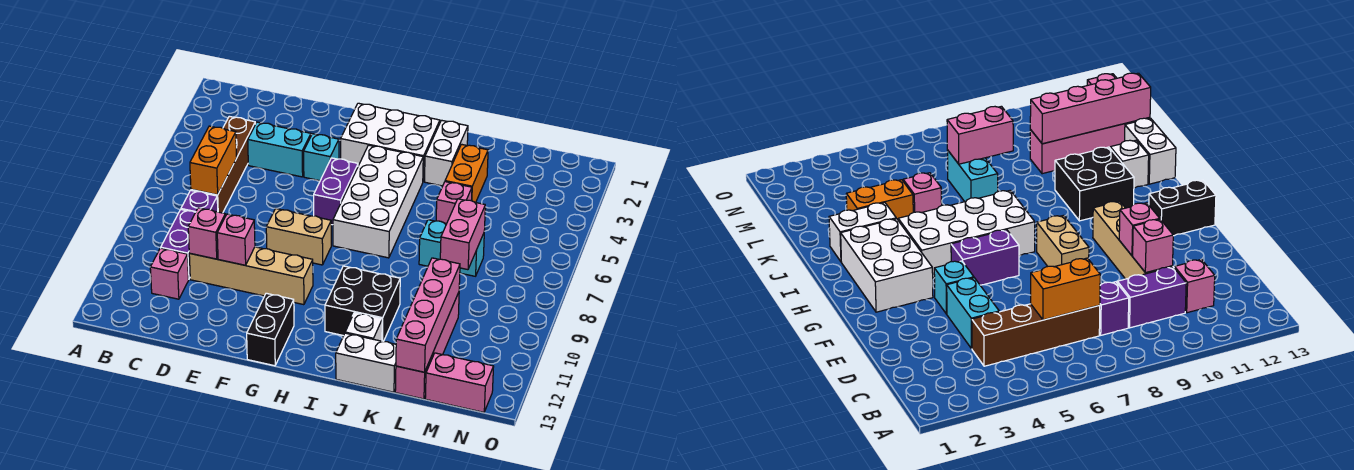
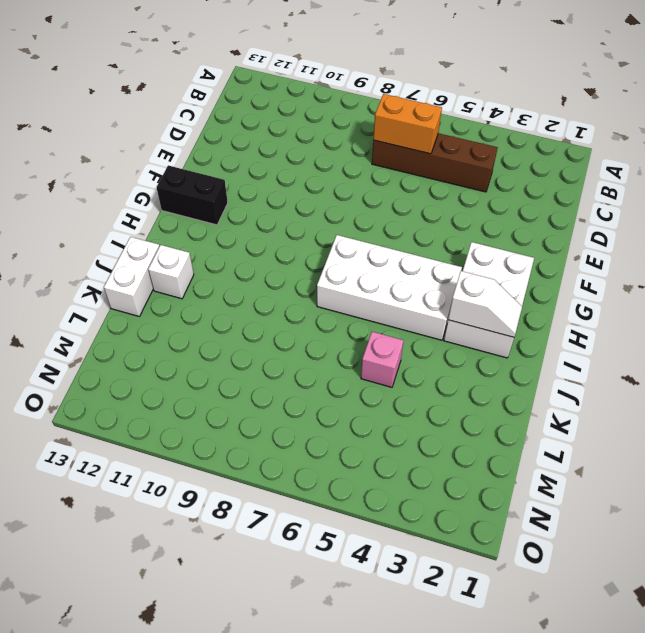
white 1x2 slope [448,271,522,337] -> none
none -> purple 1x1 brick [181,190,218,212]
none -> purple 1x2 brick [161,209,195,279]
none -> pink 1x1 brick [150,248,189,299]

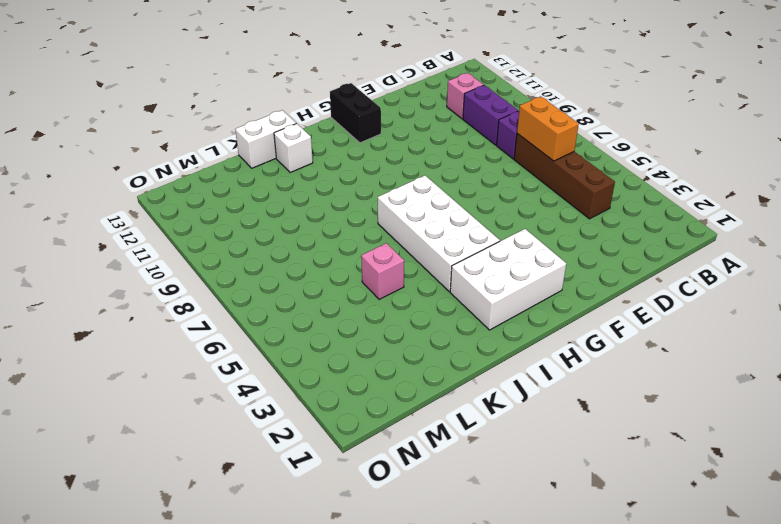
none -> cyan 1x2 brick [248,122,311,177]
none -> tan 1x4 brick [189,247,313,305]
none -> cyan 1x1 brick [304,134,339,181]

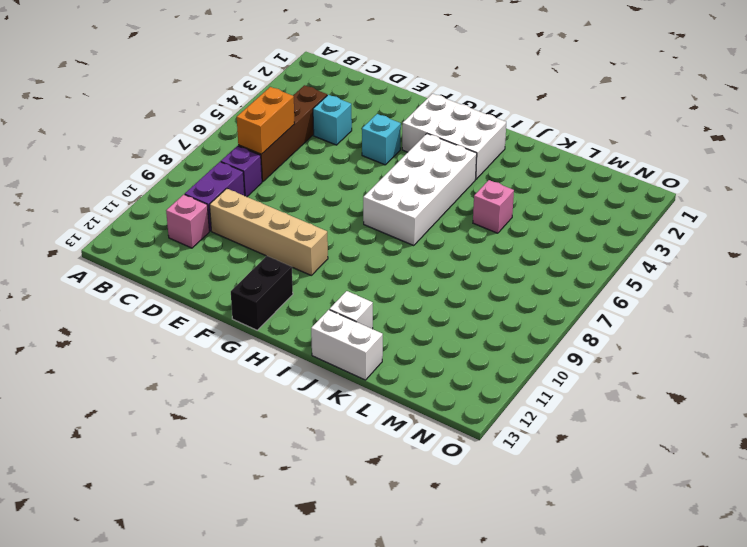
cyan 1x1 brick [313,95,352,145] -> cyan 1x2 brick [248,122,311,177]
none -> tan 1x2 brick [266,208,331,265]
none -> purple 1x2 brick [314,158,358,225]
none -> black 2x2 brick [325,266,400,342]

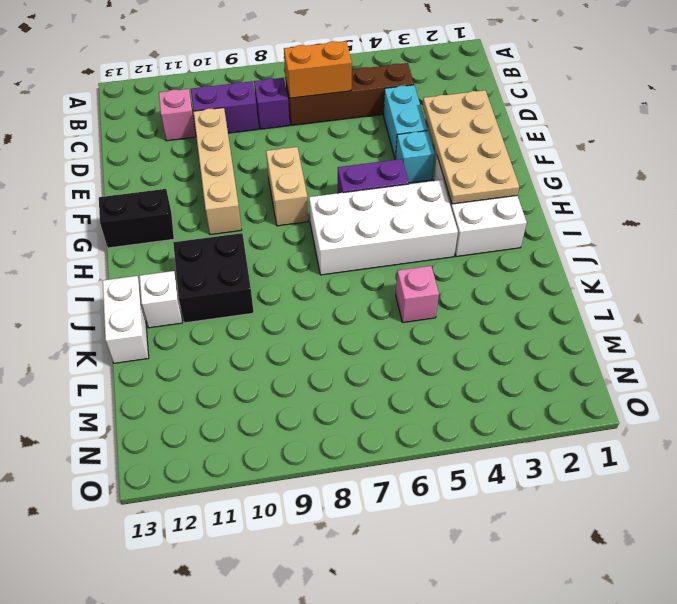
tan 2x4 plate [423,90,519,204] -> none
none -> white 1x2 brick [425,120,468,186]
none -> orange 1x2 brick [445,144,488,203]
none -> cyan 1x2 brick [419,220,484,276]

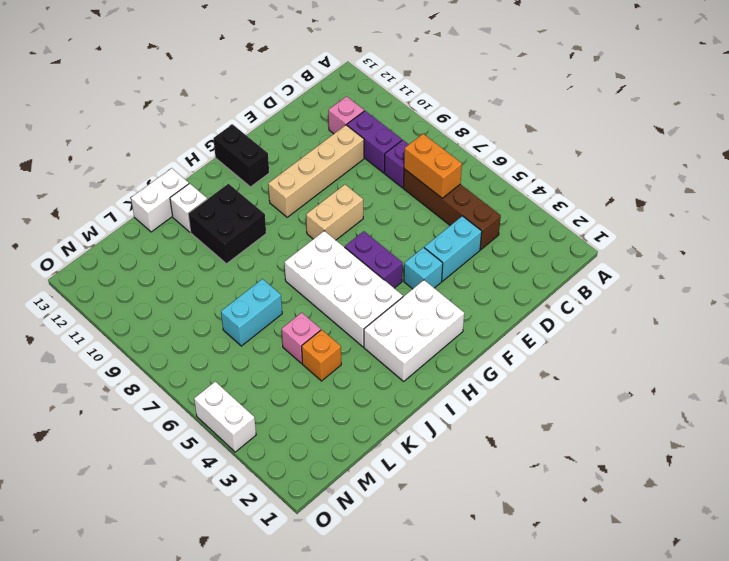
orange 1x1 brick [302,330,341,381] -> orange 1x2 brick [445,144,488,203]
white 1x2 brick [194,382,256,452] -> white 1x2 brick moved to [425,120,468,186]
none -> pink 1x4 brick [395,292,459,399]
none -> pink 1x2 brick [425,353,494,412]
none -> pink 1x1 brick [188,208,225,259]

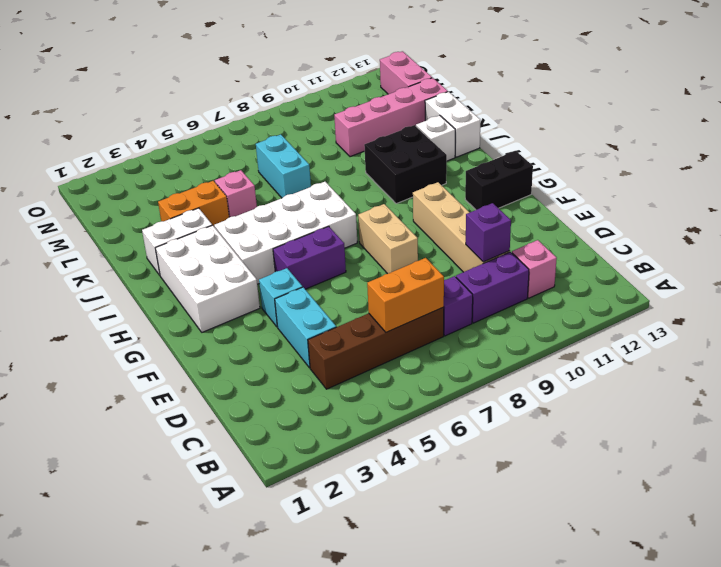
purple 1x1 brick [466,203,511,262] -> pink 1x1 brick [188,208,225,259]
none -> pink 1x1 brick [217,214,255,265]
none -> pink 1x2 brick [440,199,485,270]
none -> pink 1x4 brick [396,258,460,372]

